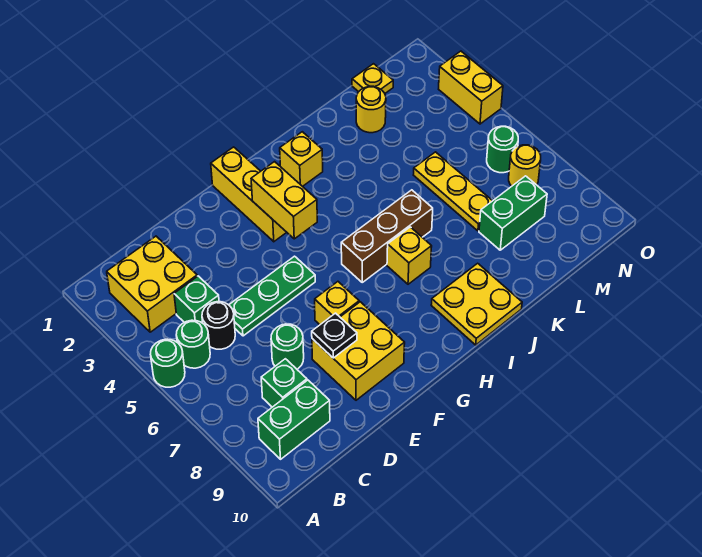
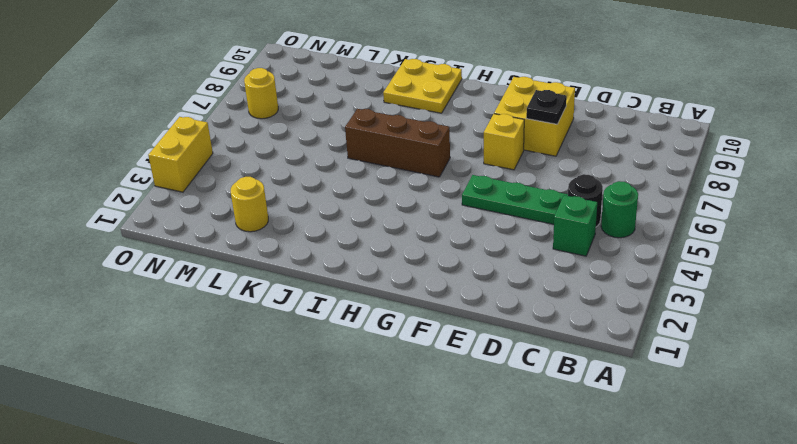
none -> green 1x1 round brick [150,339,185,387]
none -> yellow 2x2 brick [107,236,197,332]
none -> green 1x2 brick [258,380,330,459]

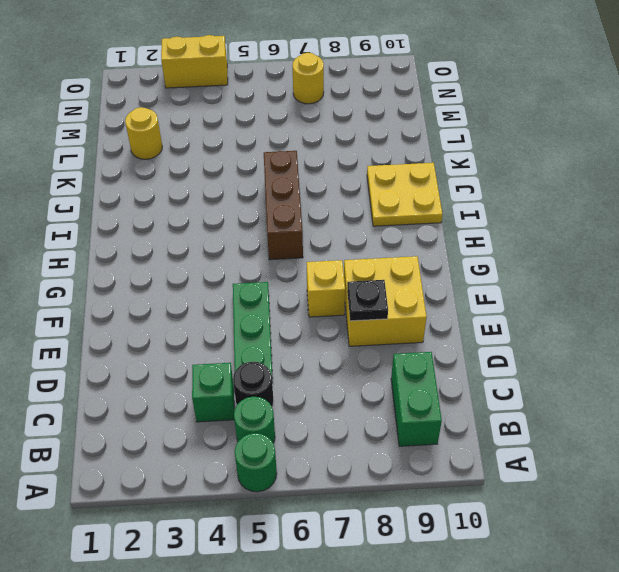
none -> yellow 2x2 brick [107,236,197,332]
none -> green 1x1 brick [261,359,307,407]
none -> green 1x1 round brick [271,324,304,369]

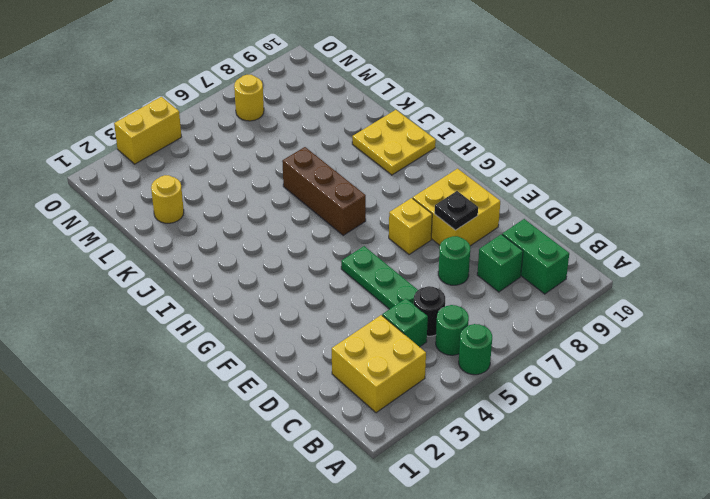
none -> yellow 1x3 brick [211,147,287,242]
none -> yellow 1x1 brick [280,132,323,186]
none -> yellow 1x1 brick [387,227,432,284]

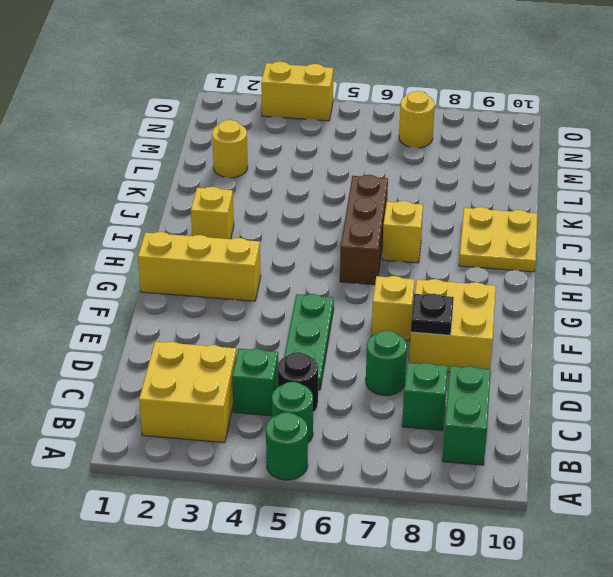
none -> yellow 1x3 plate [414,152,492,231]
none -> green 1x2 brick [479,176,547,250]
none -> yellow 1x1 plate [352,64,393,93]

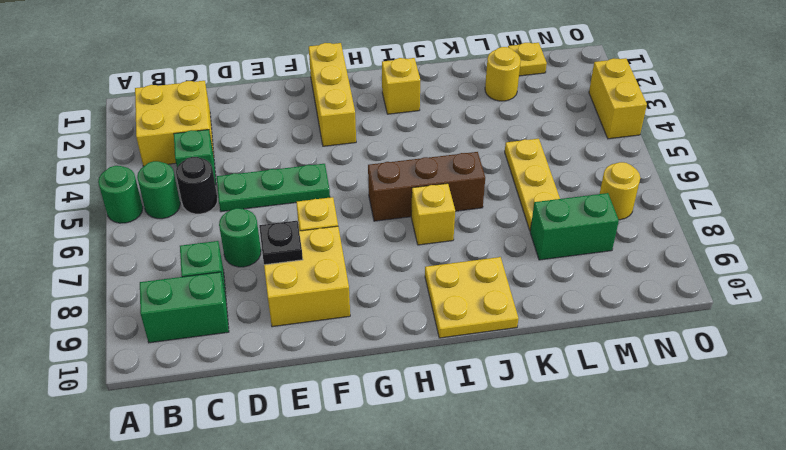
none -> green 1x1 round brick [487,126,518,173]
none -> yellow 1x2 brick [251,162,317,239]

